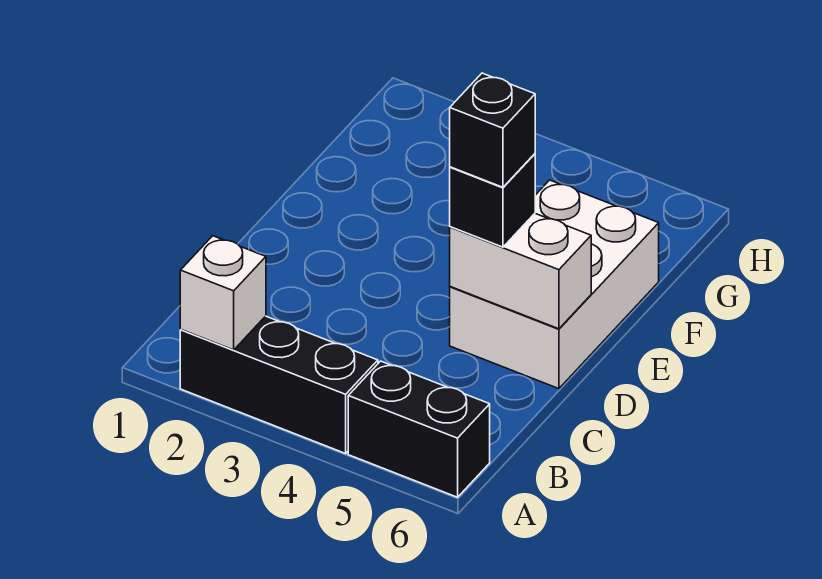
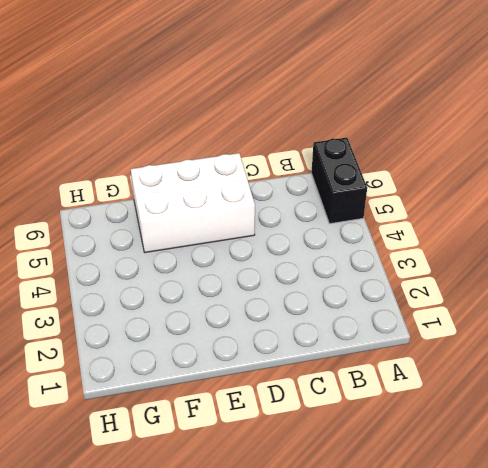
none -> black 1x3 brick [180,316,378,454]
none -> white 1x1 brick [180,236,266,350]

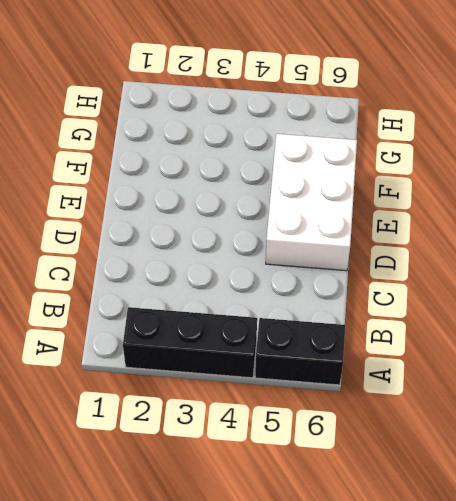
none -> white 1x1 brick [180,236,266,350]
none -> white 1x2 brick [450,214,591,329]

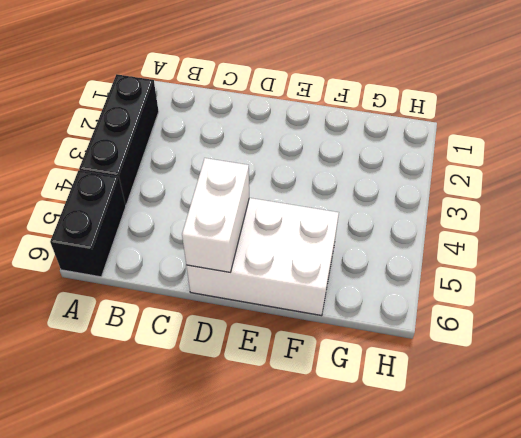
none -> white 1x1 brick [180,236,266,350]
none -> black 1x1 brick [450,154,535,247]

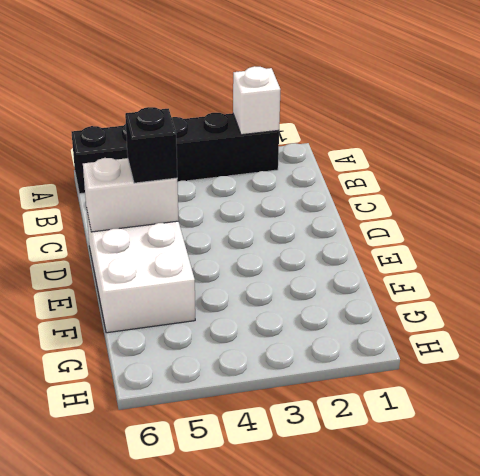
none -> black 1x1 brick [450,73,535,187]

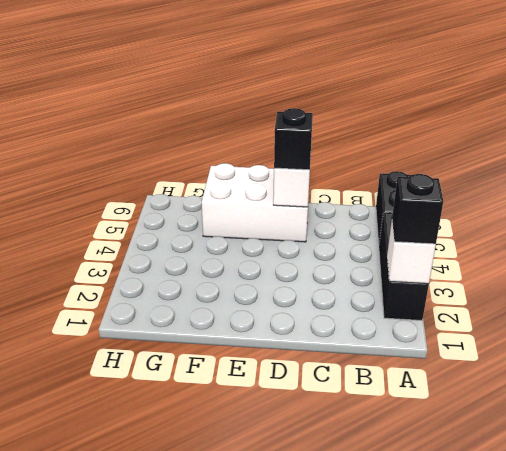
black 1x1 brick [392,174,443,244] -> black 1x1 brick moved to [450,73,535,187]

